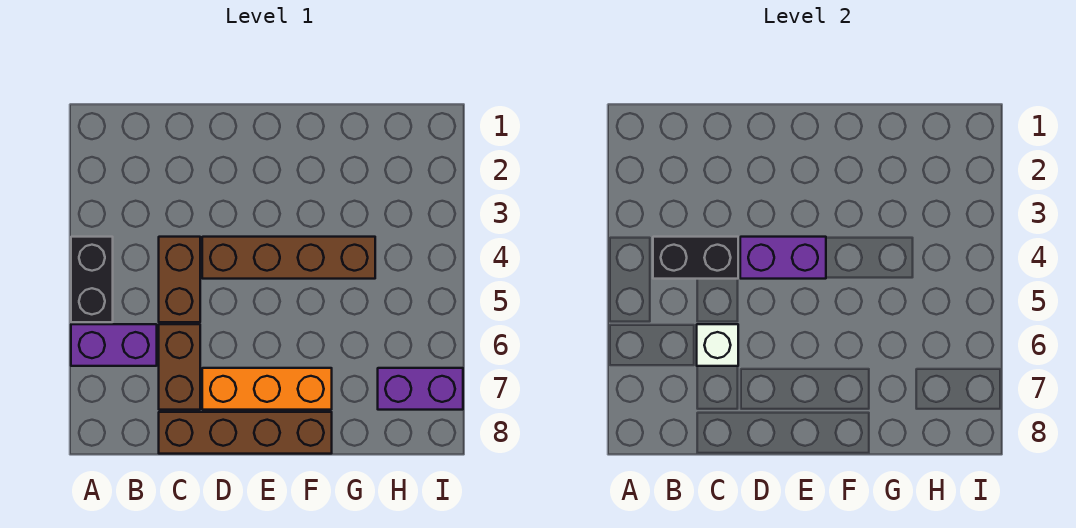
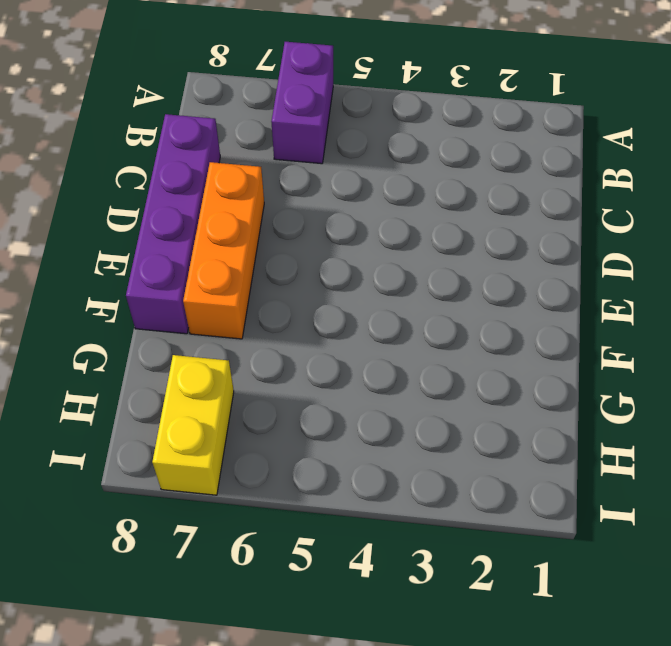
purple 1x4 brick [126,114,220,334] -> brown 1x4 brick [159,412,332,454]
yellow 1x2 brick [152,355,234,495] -> purple 1x2 brick [378,368,463,410]
none -> black 1x2 brick [71,237,113,322]
none -> brown 1x2 brick [159,237,200,322]

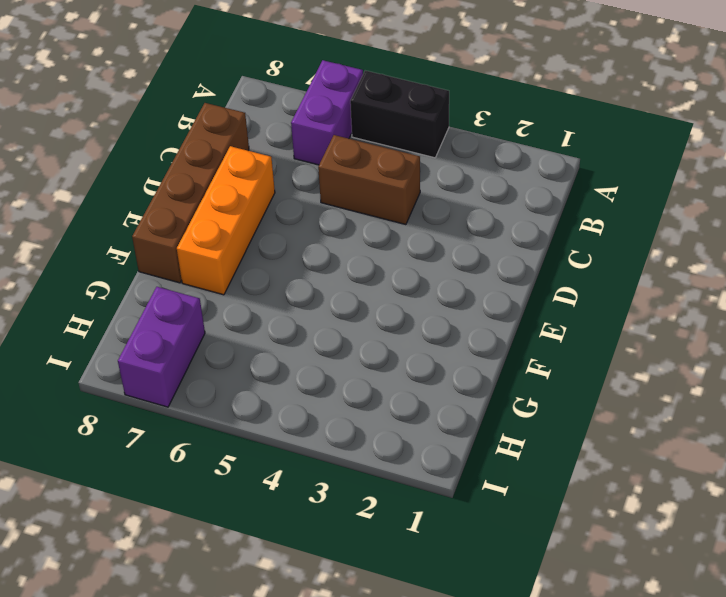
none -> brown 1x2 brick [159,324,200,410]
none -> brown 1x4 brick [202,237,375,279]

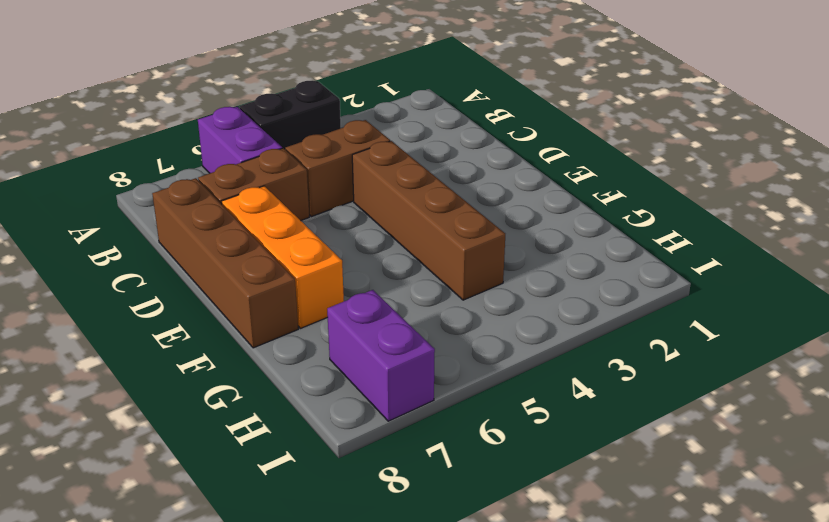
none -> black 1x2 brick [653,237,738,279]
none -> white 1x1 brick [697,324,738,366]

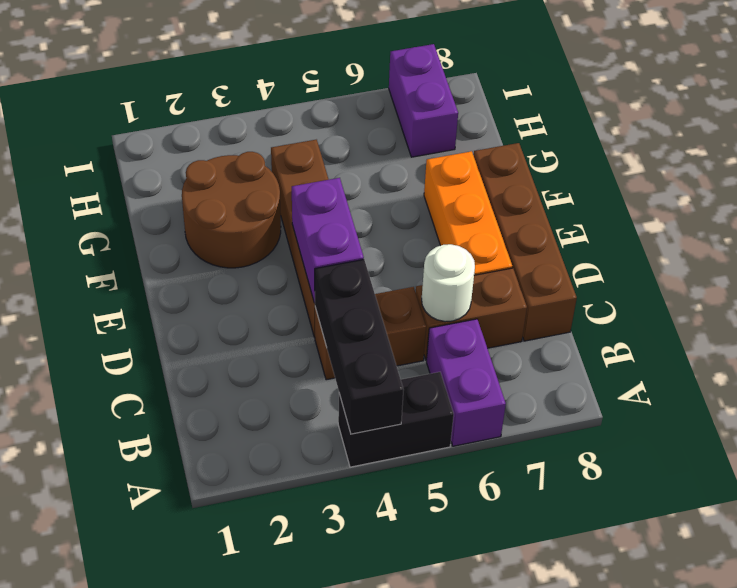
black 1x3 brick [315,260,403,434] -> black 1x2 brick [653,237,738,279]
white 1x1 round brick [422,244,475,322] -> white 1x1 brick [697,324,738,366]
brown 2x2 round brick [182,152,281,268] -> none

